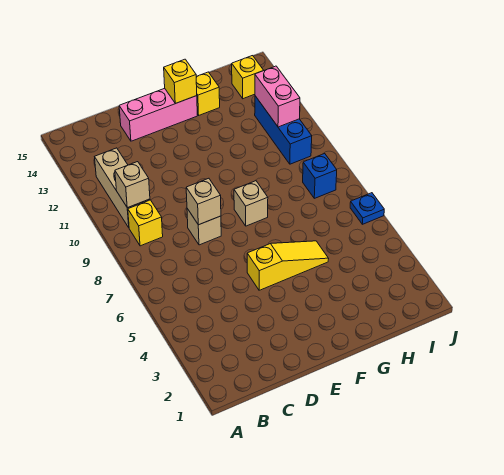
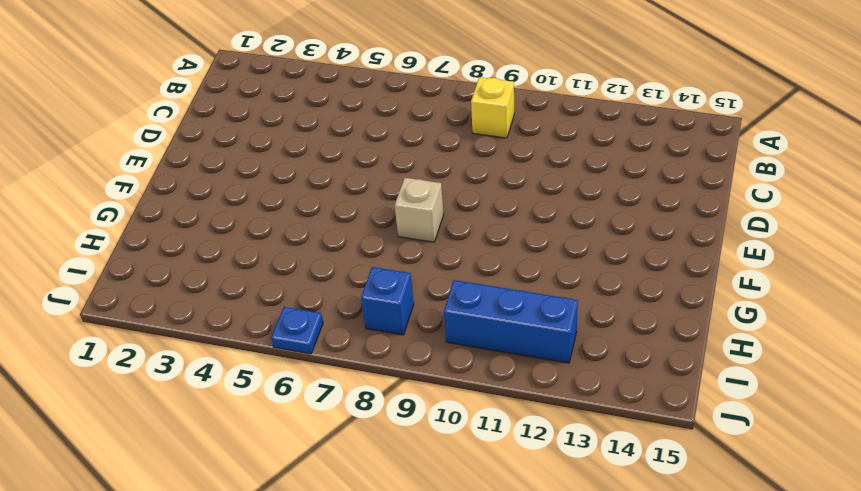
none -> tan 1x3 brick [95,148,150,227]
none -> tan 1x1 brick [187,209,221,245]
none -> pink 1x3 brick [119,88,197,141]

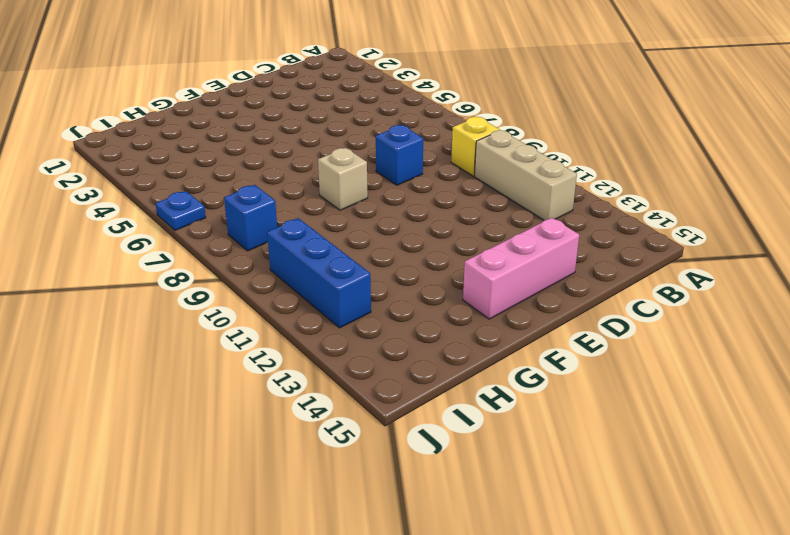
blue 1x1 brick [376,125,423,185] -> tan 1x1 brick [187,209,221,245]
none -> yellow 1x3 slope [247,241,329,290]
none -> yellow 1x1 brick [196,72,220,115]
none -> yellow 1x1 brick [232,56,264,99]

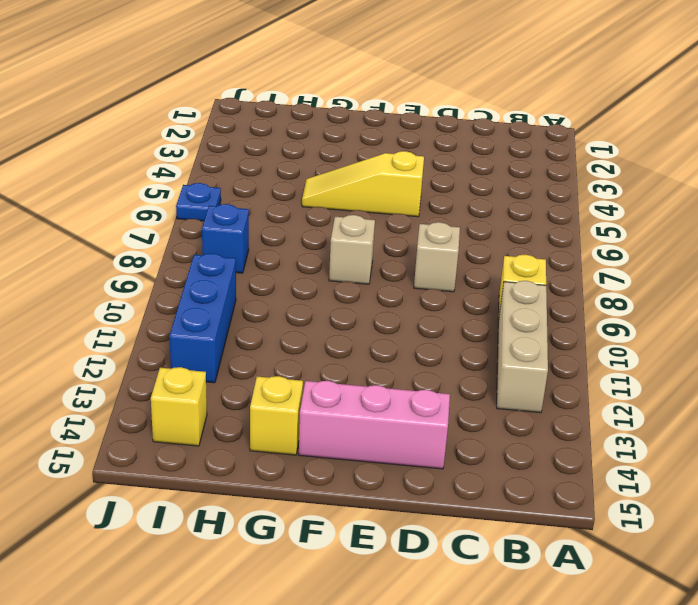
none -> tan 1x1 brick [115,162,150,208]
none -> tan 1x1 brick [186,178,221,225]
none -> yellow 1x1 brick [164,59,197,104]

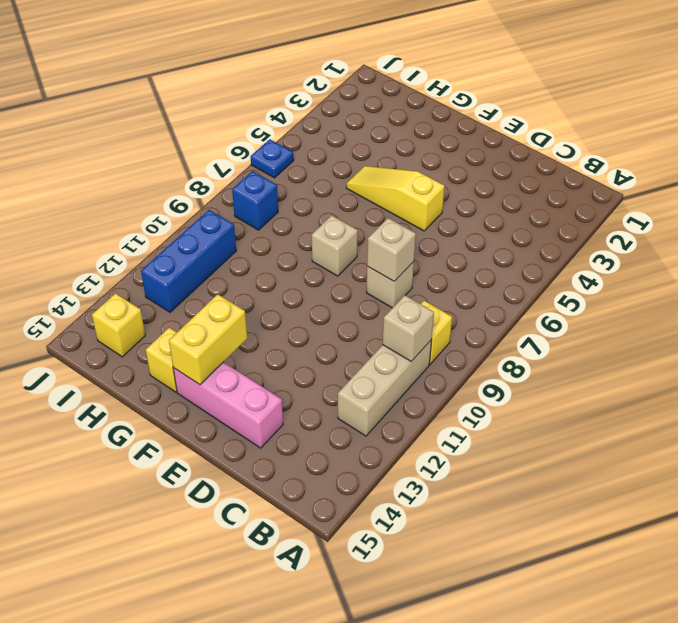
yellow 1x2 brick [169,294,247,385] -> yellow 1x1 brick [164,59,197,104]
none -> pink 1x2 brick [255,66,300,127]

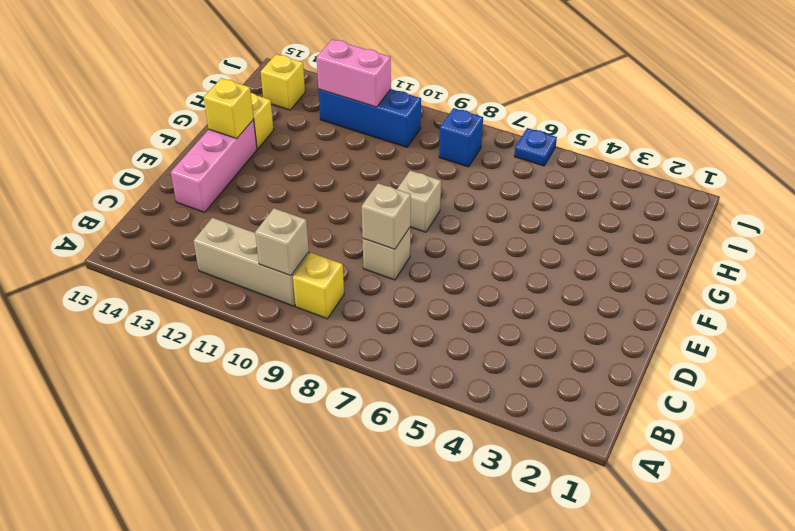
none -> yellow 1x3 slope [247,241,329,290]

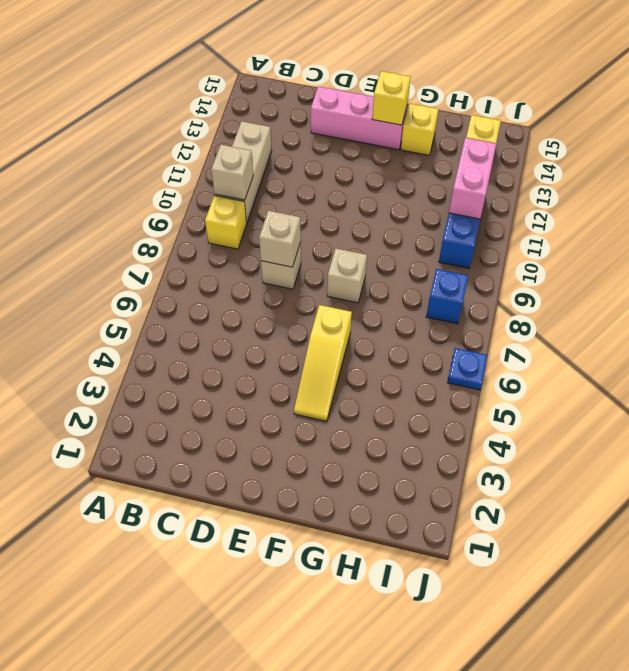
yellow 1x3 slope [294,305,352,421] -> yellow 1x3 slope turned to [247,241,329,290]

